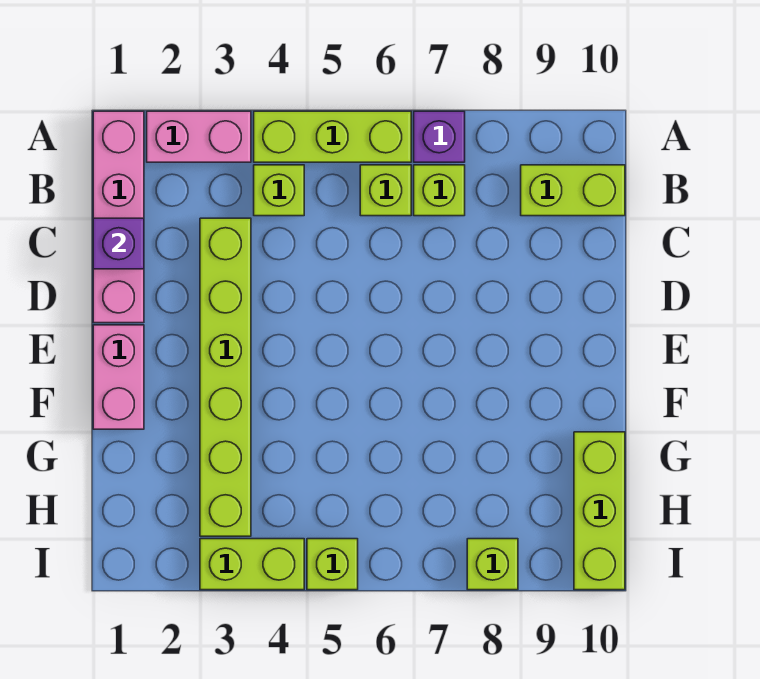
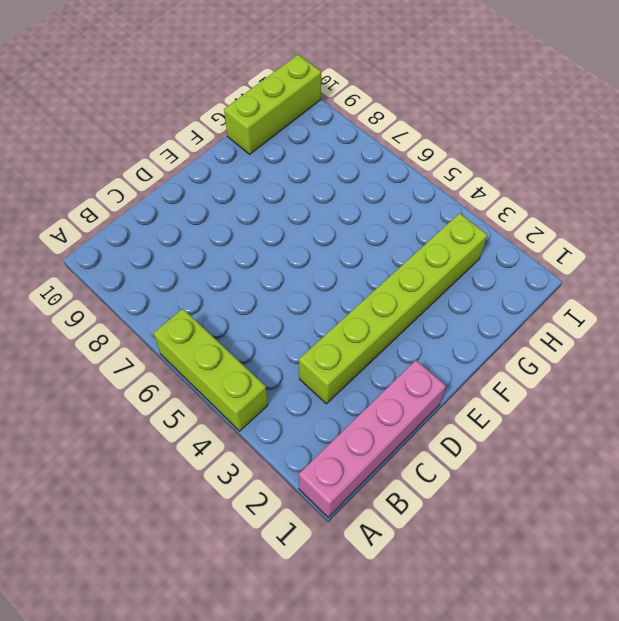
none -> pink 1x2 brick [147,111,251,162]
none -> purple 1x1 brick [414,111,465,162]
none -> lime 1x1 brick [254,165,304,216]

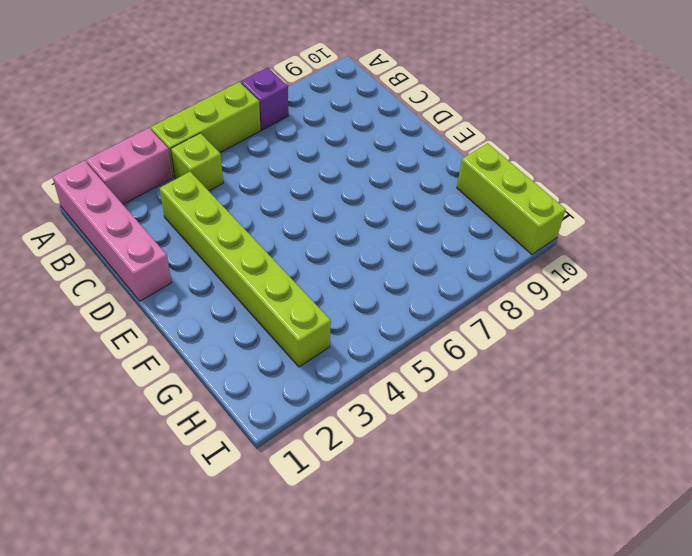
none -> lime 1x1 brick [360,165,411,216]
none -> lime 1x1 brick [414,165,465,216]
none -> lime 1x2 brick [521,165,625,216]

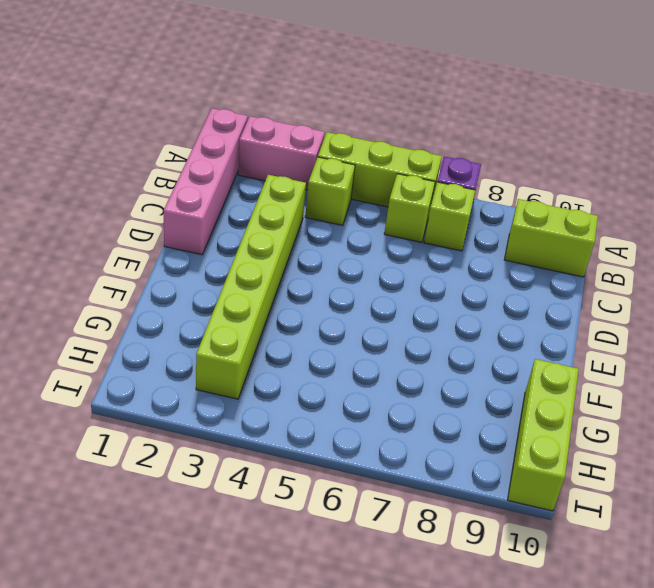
none -> pink 1x2 brick [93,325,144,429]
none -> lime 1x2 brick [200,539,304,590]
none -> lime 1x1 brick [307,539,358,590]

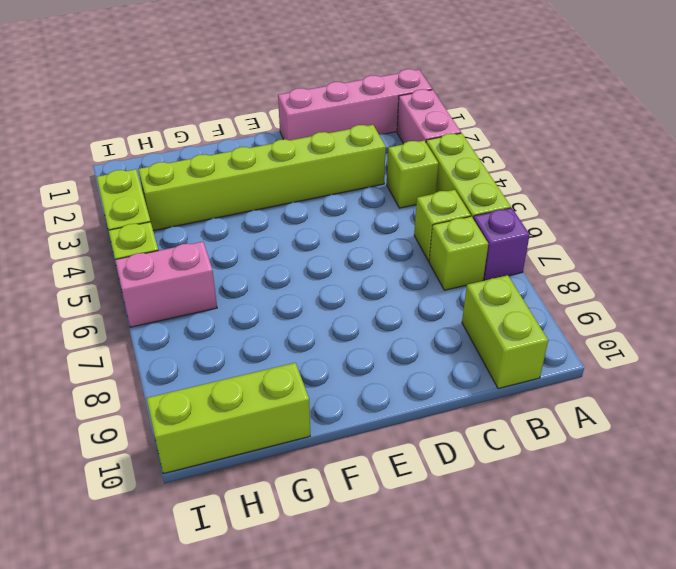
pink 1x2 brick [115,242,217,327] -> pink 1x2 brick moved to [93,325,144,429]
none -> lime 1x1 brick [467,539,518,590]
none -> purple 1x1 brick [93,218,144,269]

